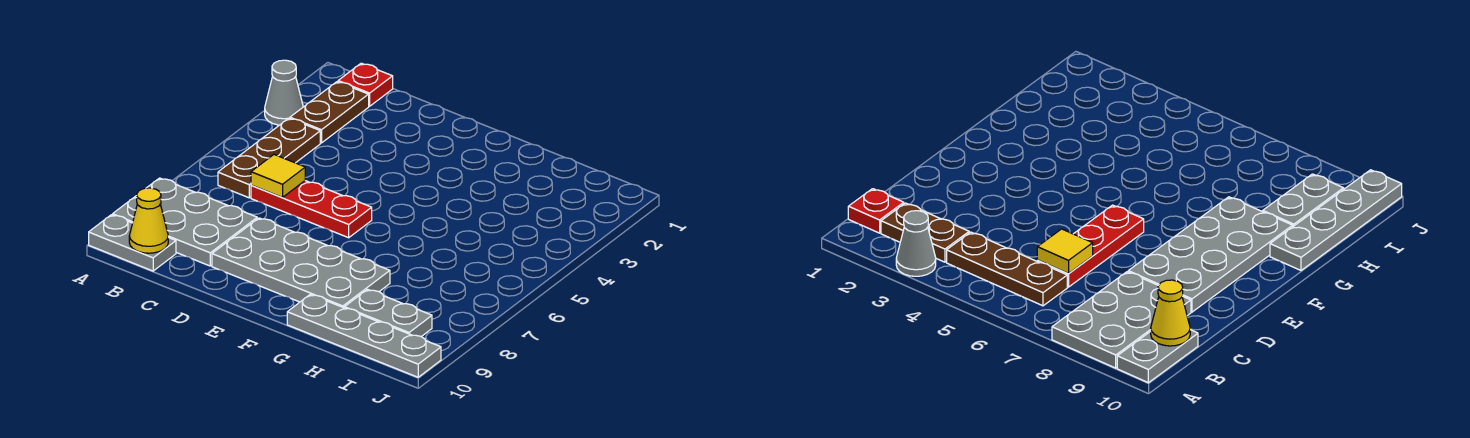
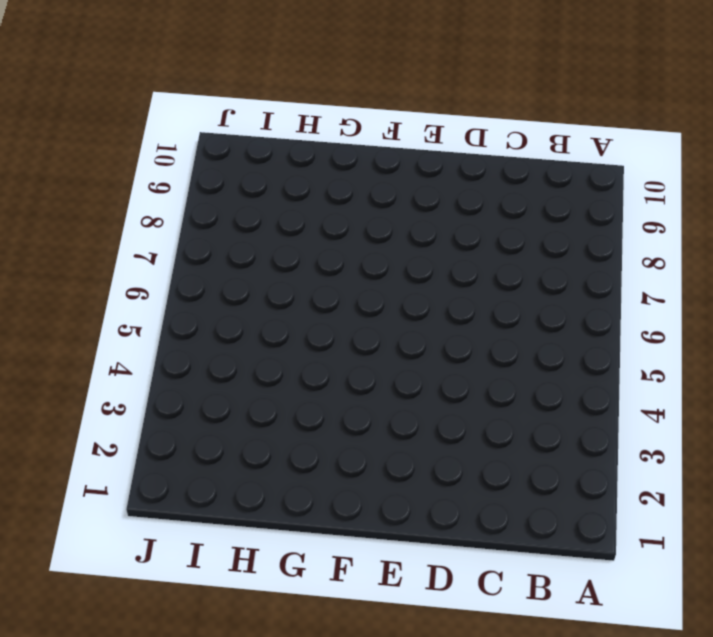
none -> grey 1x1 cone [265,60,303,125]
none -> grey 2x3 plate [113,178,257,266]
none -> grey 1x2 plate [89,215,176,271]

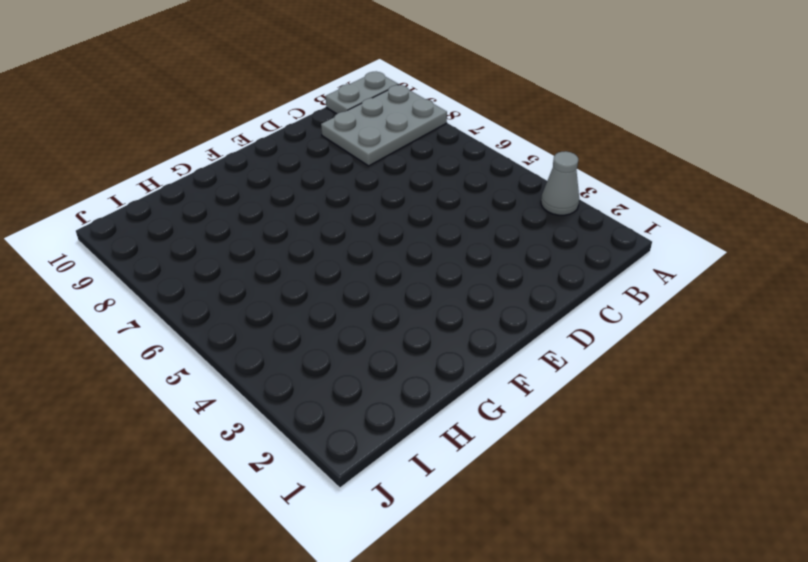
none -> red 1x1 plate [338,63,393,106]
none -> brown 1x2 plate [290,82,369,143]
none -> brown 1x3 plate [218,118,320,198]

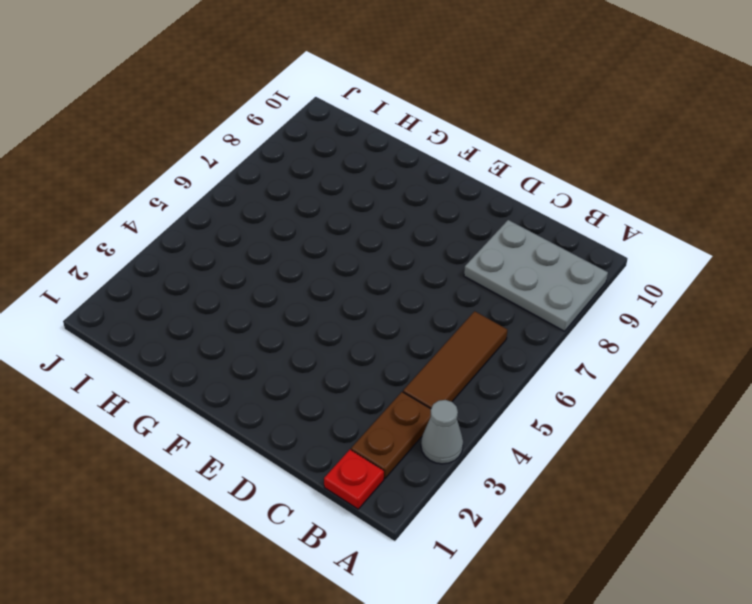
brown 1x3 tile [403,311,507,409] -> brown 1x3 plate [218,118,320,198]
none -> grey 1x2 plate [89,215,176,271]
none -> red 1x3 plate [251,181,372,238]
none -> grey 2x4 plate [212,218,390,308]

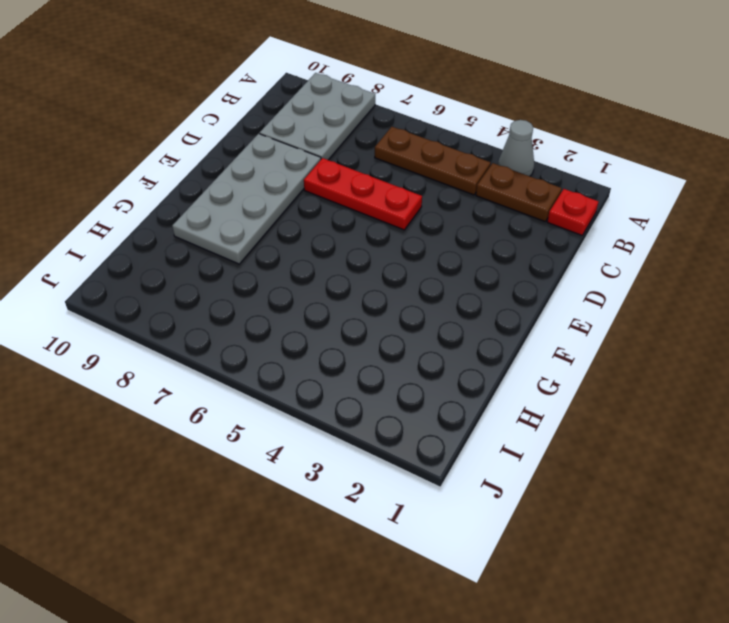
red 1x3 plate [304,158,422,230] -> red 1x3 plate turned to [251,181,372,238]
none -> grey 1x2 plate [89,215,176,271]
none -> grey 1x4 plate [287,294,441,377]
none -> grey 1x2 plate [344,289,432,337]

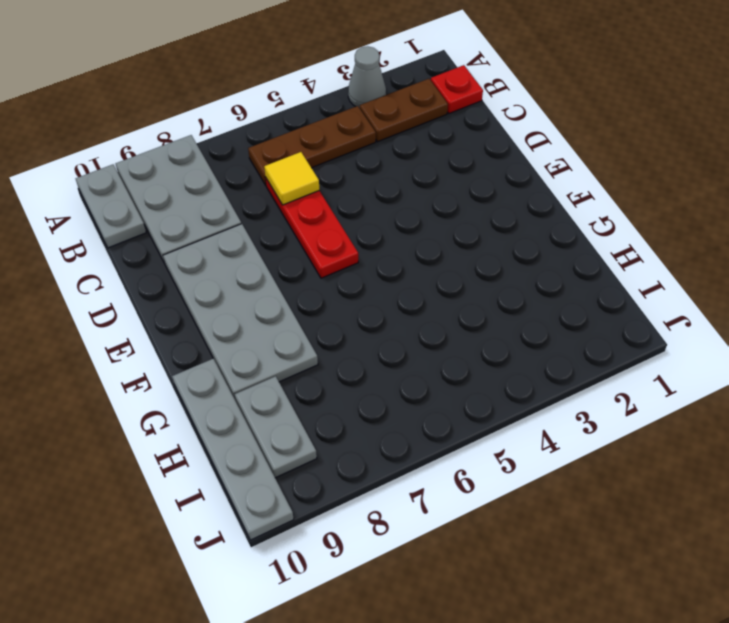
none -> yellow 1x1 cone [129,188,168,253]

